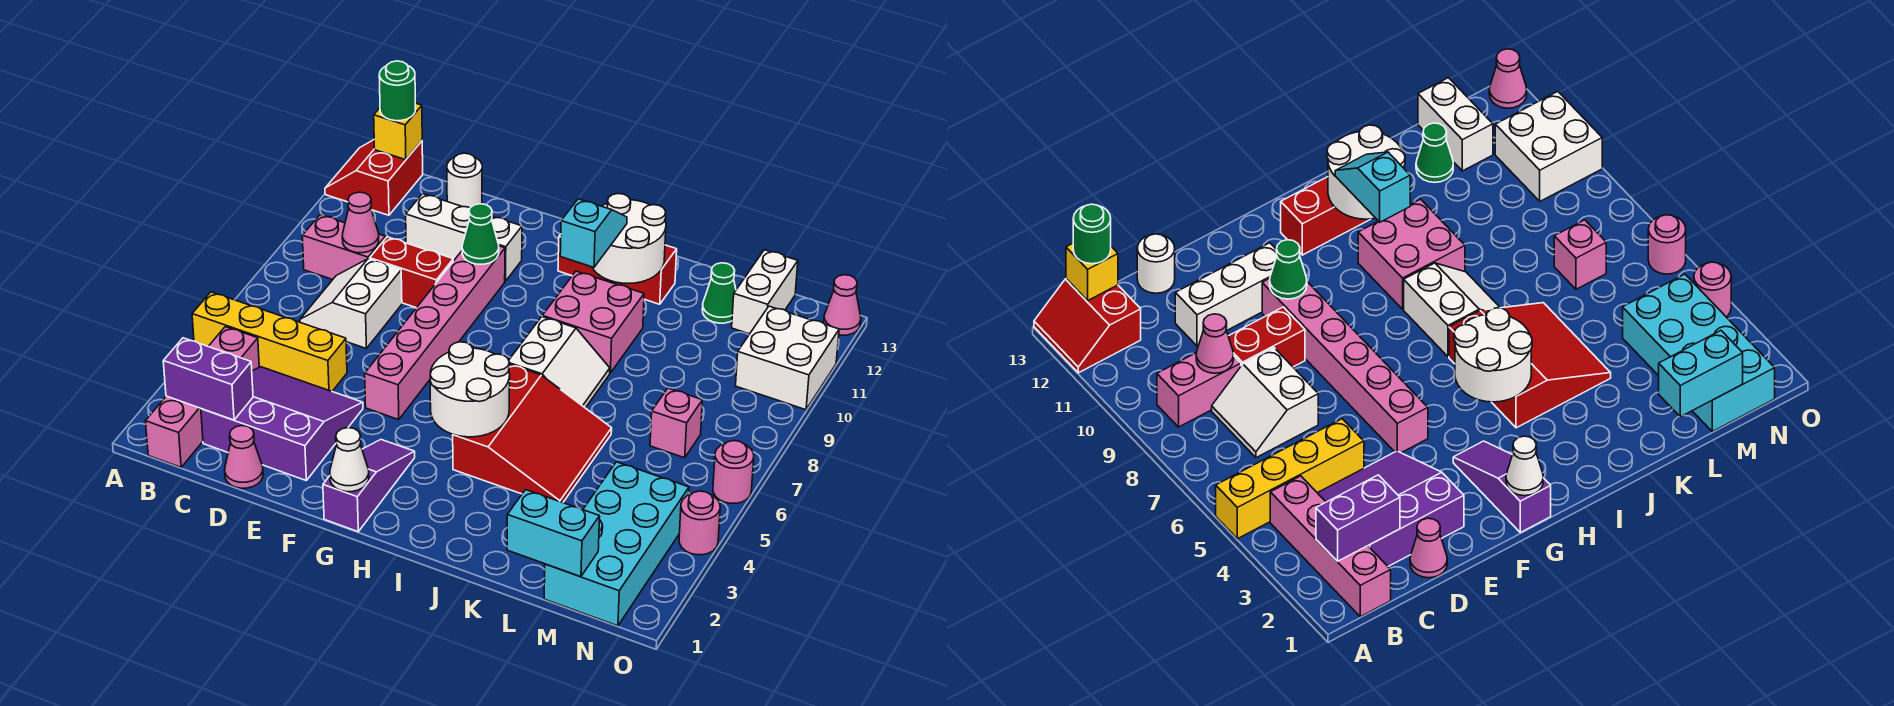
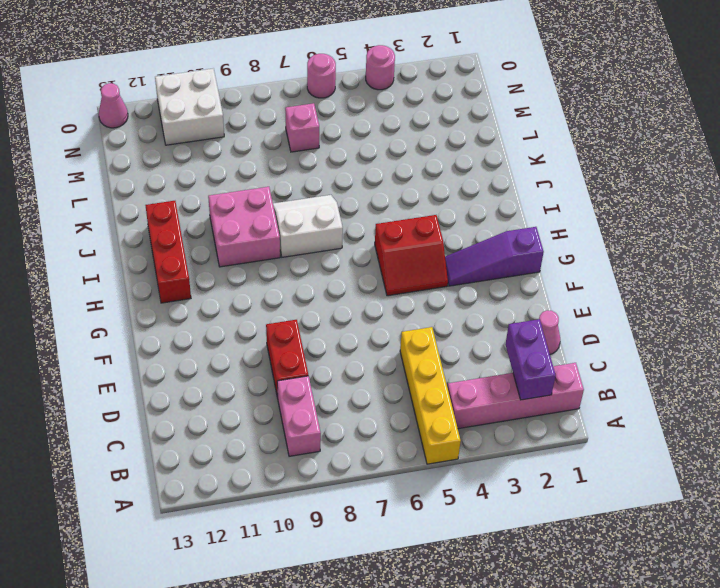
red 2x2 slope [375,215,448,296] -> red 2x2 slope moved to [325,140,423,215]
none -> purple 3x3 slope [201,367,363,480]
none -> white 2x2 slope [300,259,402,348]
none -> white 1x3 brick [406,194,522,281]
none -> white 1x1 round brick [447,153,482,208]

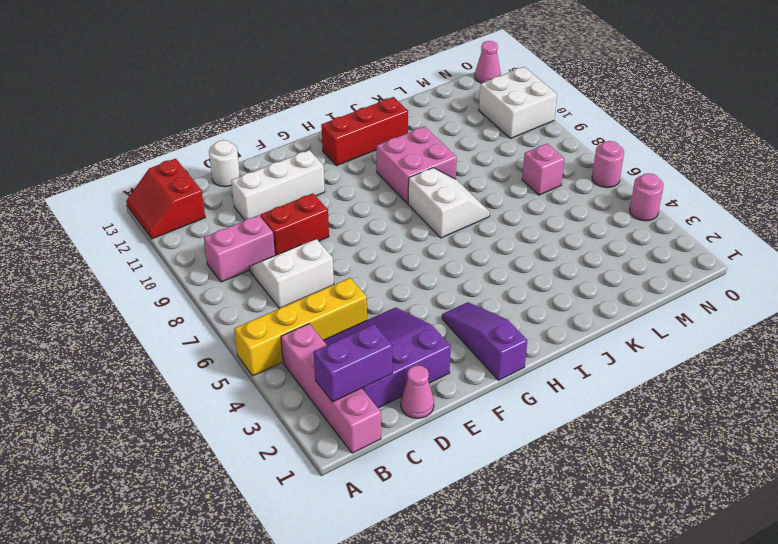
white 2x2 slope [249,239,334,309] -> white 2x2 slope turned to [300,259,402,348]
none -> pink 1x6 brick [365,246,505,420]
none -> red 3x3 slope [453,364,612,503]
none -> green 1x1 cone [702,263,736,323]
none -> cyan 2x4 brick [544,462,689,626]

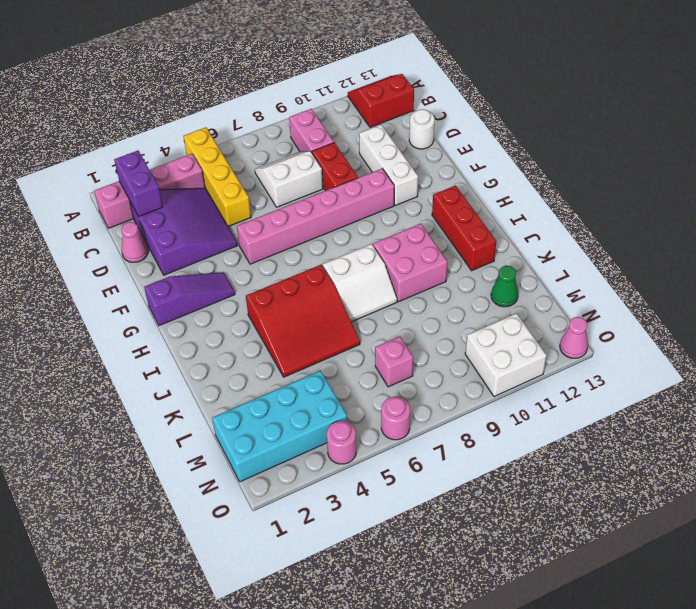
none -> white 1x2 brick [732,250,798,334]
none -> yellow 1x1 brick [374,103,422,160]
none -> pink 1x1 cone [342,192,379,253]
none -> green 1x1 cone [462,204,499,264]

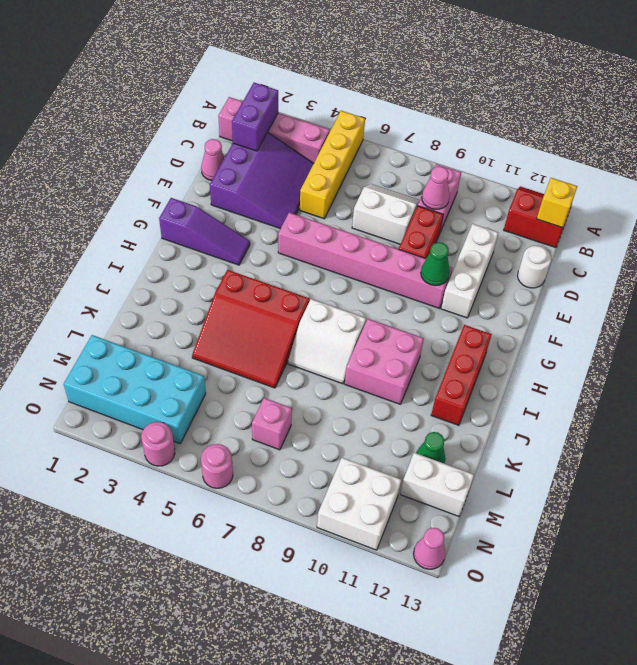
none -> white 1x1 cone [330,428,369,492]
none -> white 2x2 round brick [430,342,510,437]
none -> white 2x2 round brick [592,194,666,283]
none -> cyan 1x2 brick [507,490,600,577]

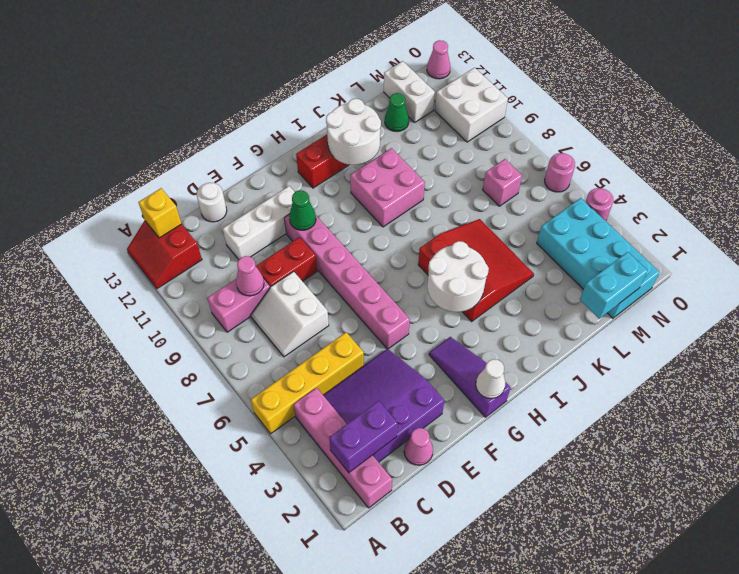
none -> white 2x2 slope [509,317,610,408]
none -> green 1x1 round brick [379,61,415,121]
none -> cyan 1x2 slope [560,199,627,267]

